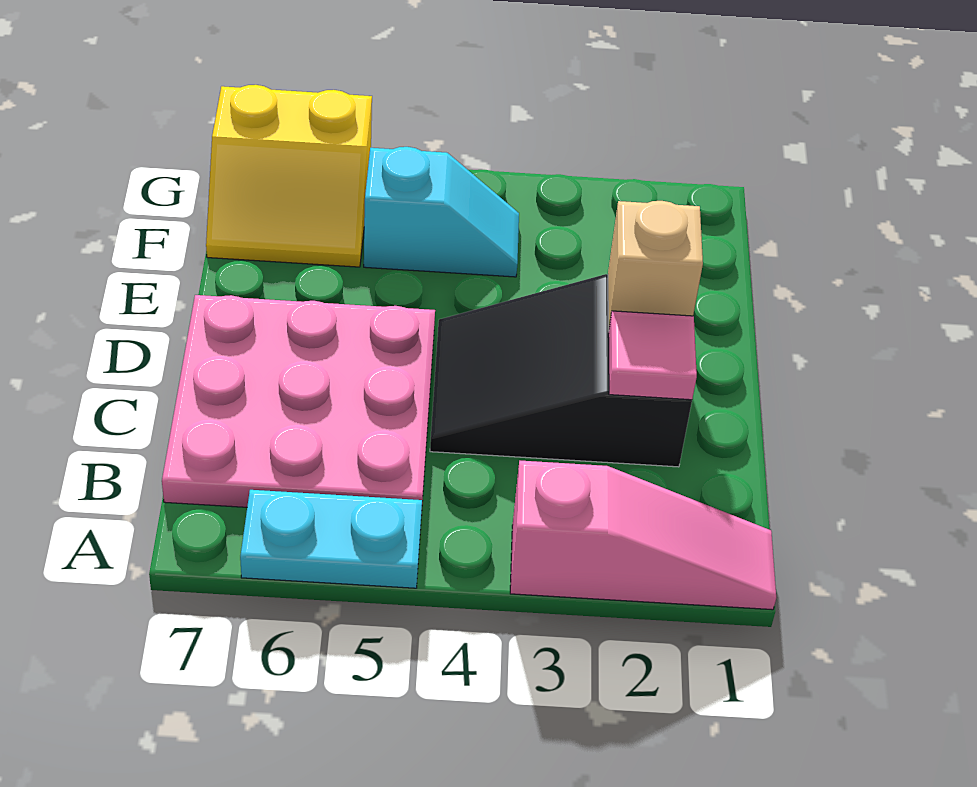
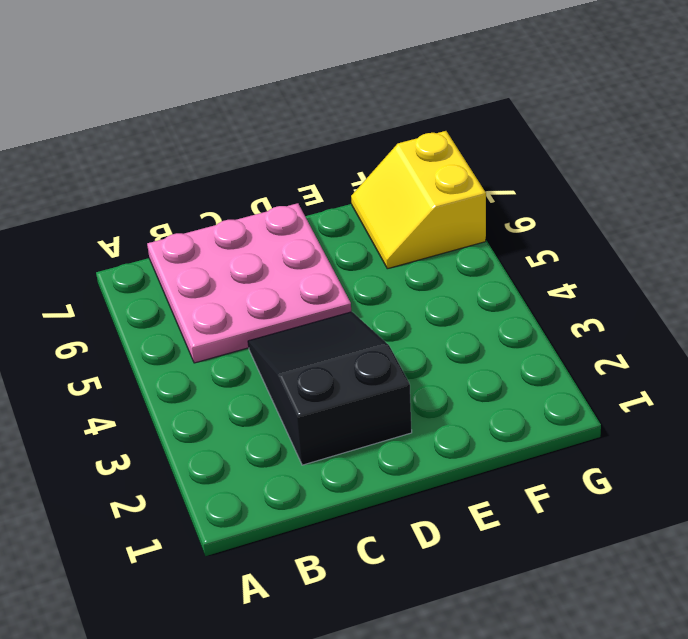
none -> pink 1x3 slope [510,461,776,610]
none -> cyan 1x2 plate [240,490,422,588]

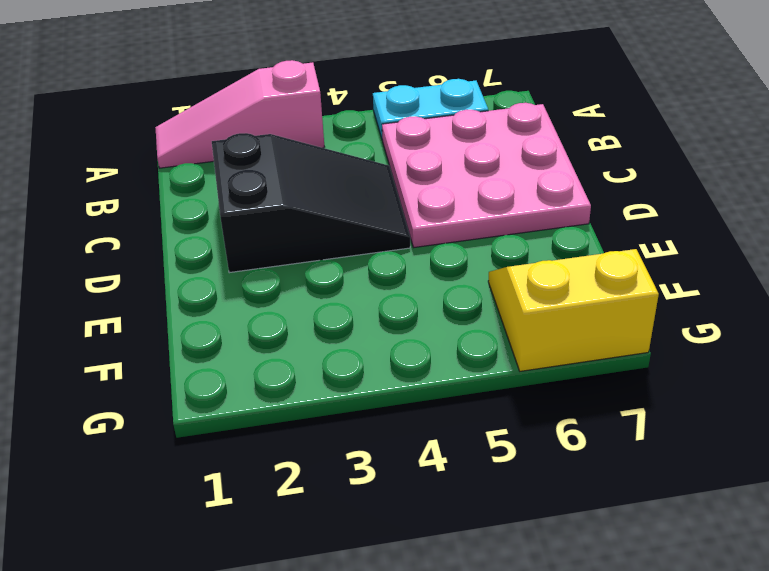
none -> cyan 1x2 slope [364,147,519,277]
none -> pink 1x1 tile [608,311,697,400]

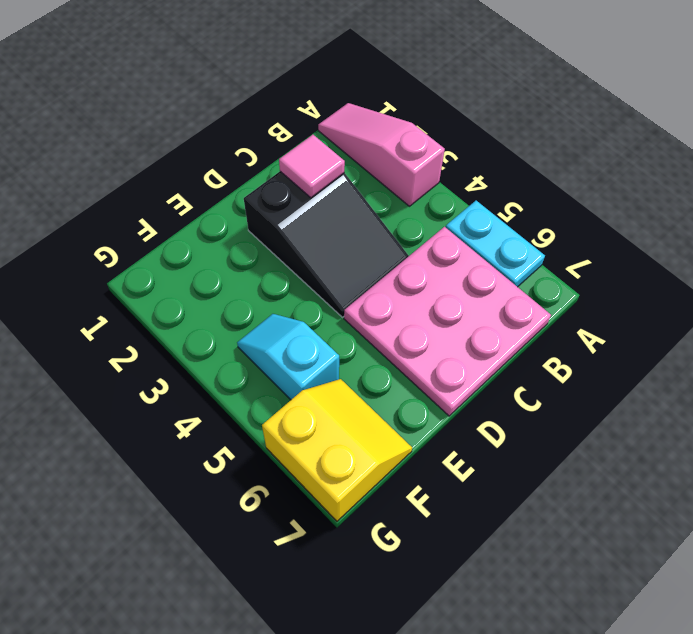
none -> tan 1x1 brick [608,201,703,331]

